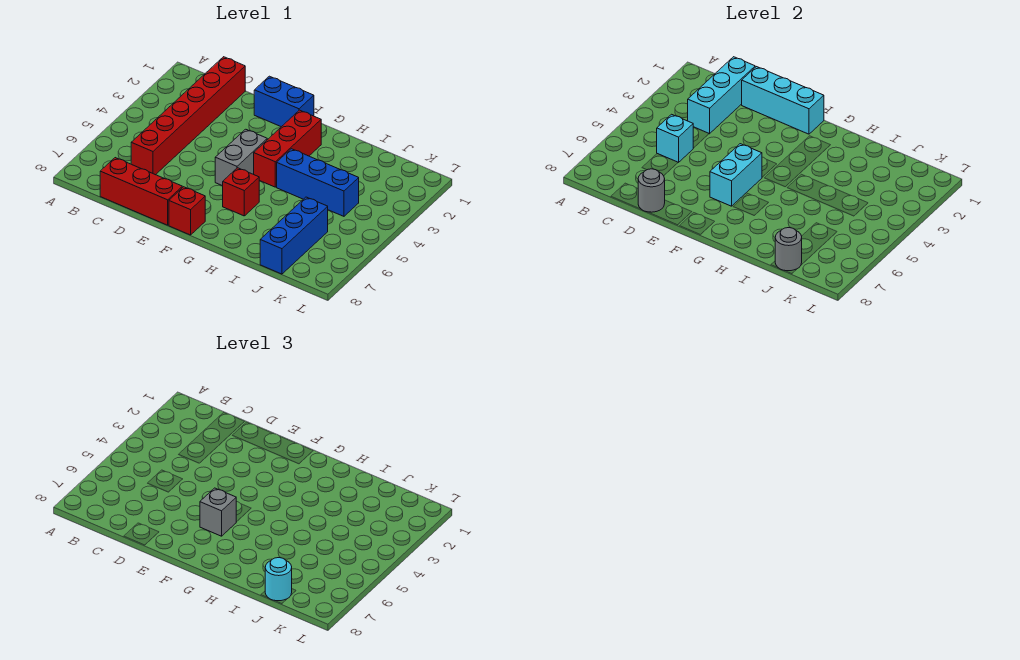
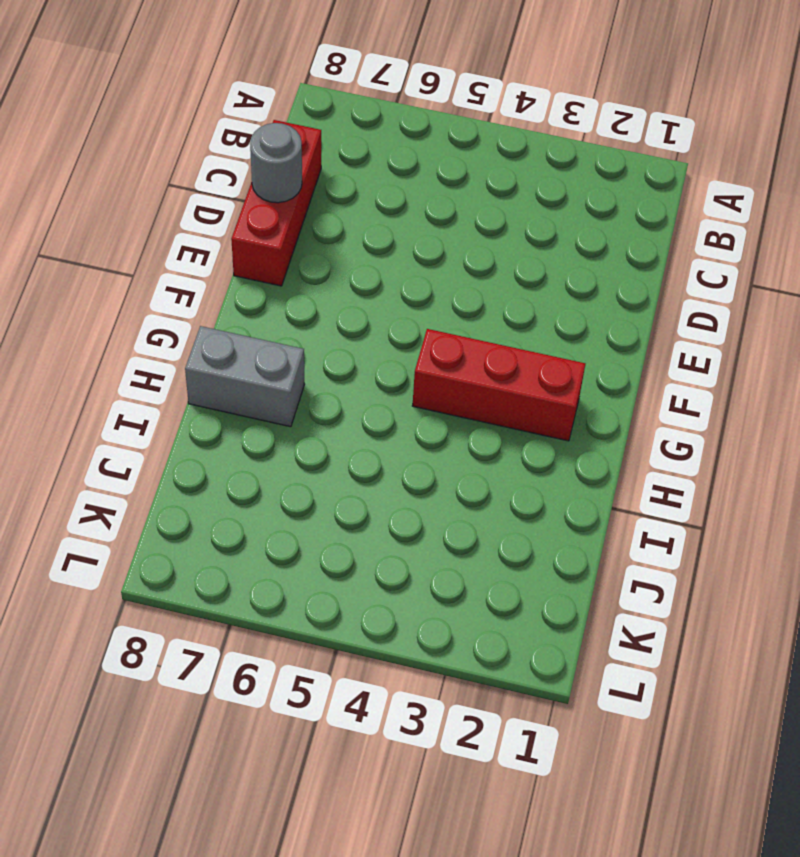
grey 1x2 brick [185,326,305,427] -> grey 1x2 brick moved to [215,129,267,186]
none -> red 1x6 brick [131,57,245,175]
none -> blue 1x2 brick [254,76,314,127]
none -> red 1x1 brick [169,187,205,235]

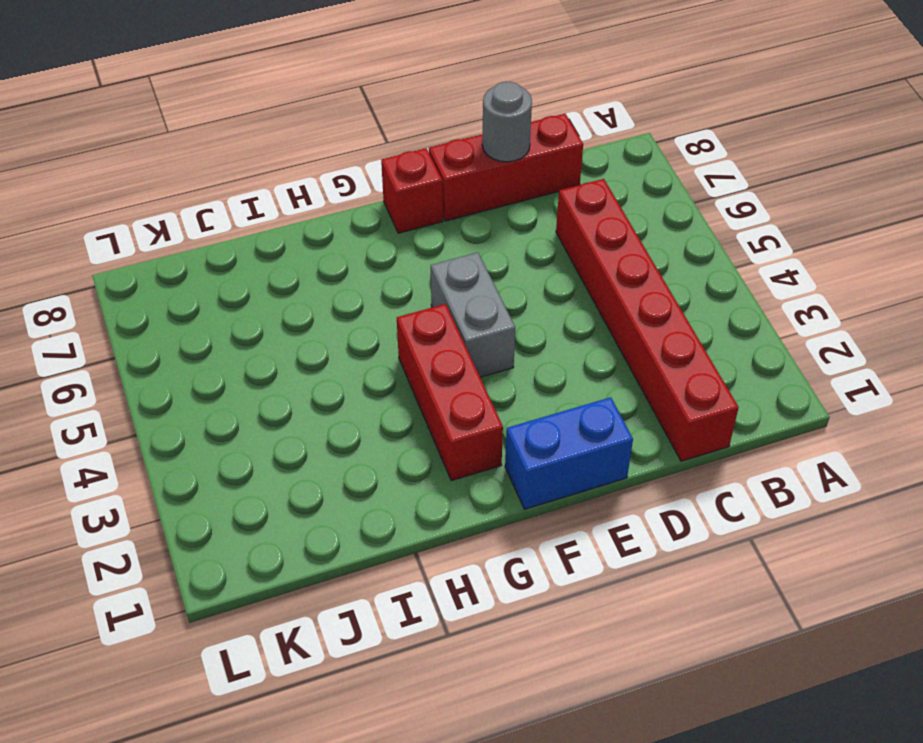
none -> red 1x1 brick [223,168,259,216]
none -> blue 1x3 brick [277,149,359,216]
none -> blue 1x3 brick [260,197,328,274]

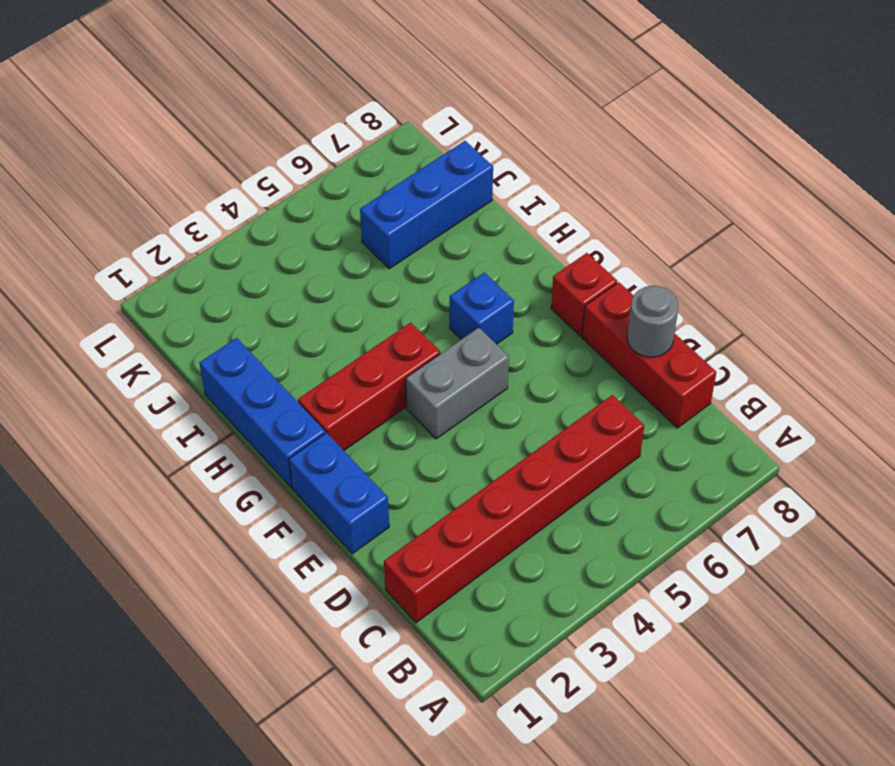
blue 1x3 brick [199,338,325,487] -> blue 1x3 brick moved to [277,149,359,216]
blue 1x1 brick [450,272,514,344] -> red 1x1 brick [223,168,259,216]
none -> cyan 1x3 brick [688,57,755,134]
none -> cyan 1x1 brick [657,114,693,163]
none -> cyan 1x3 brick [742,67,824,134]

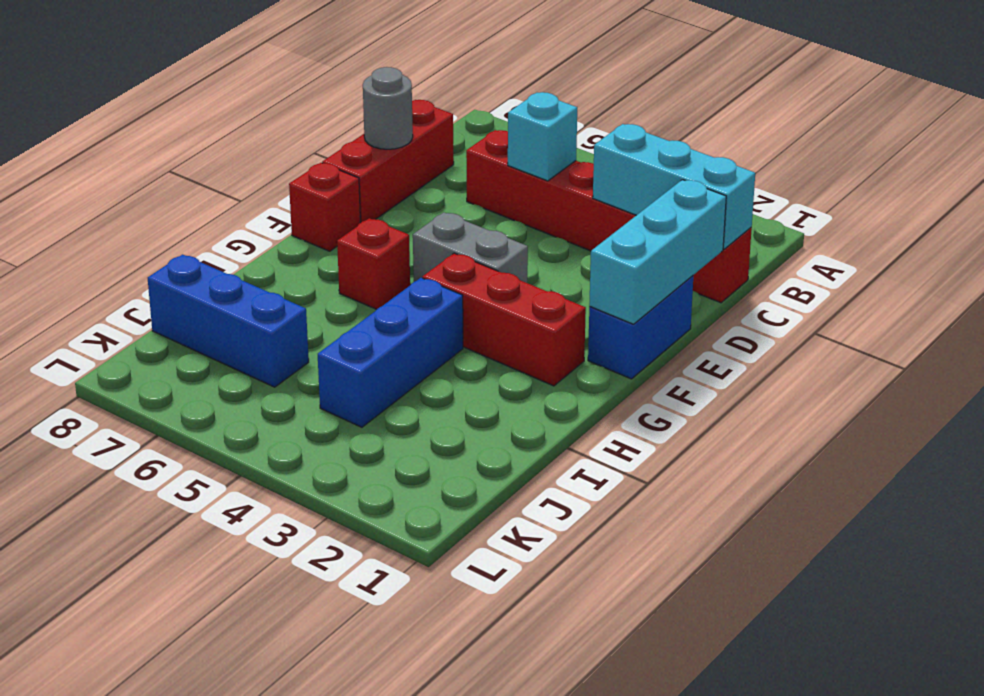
none -> cyan 1x2 brick [710,144,762,206]
none -> grey 1x1 round brick [775,228,802,271]
none -> grey 1x1 brick [200,488,236,536]

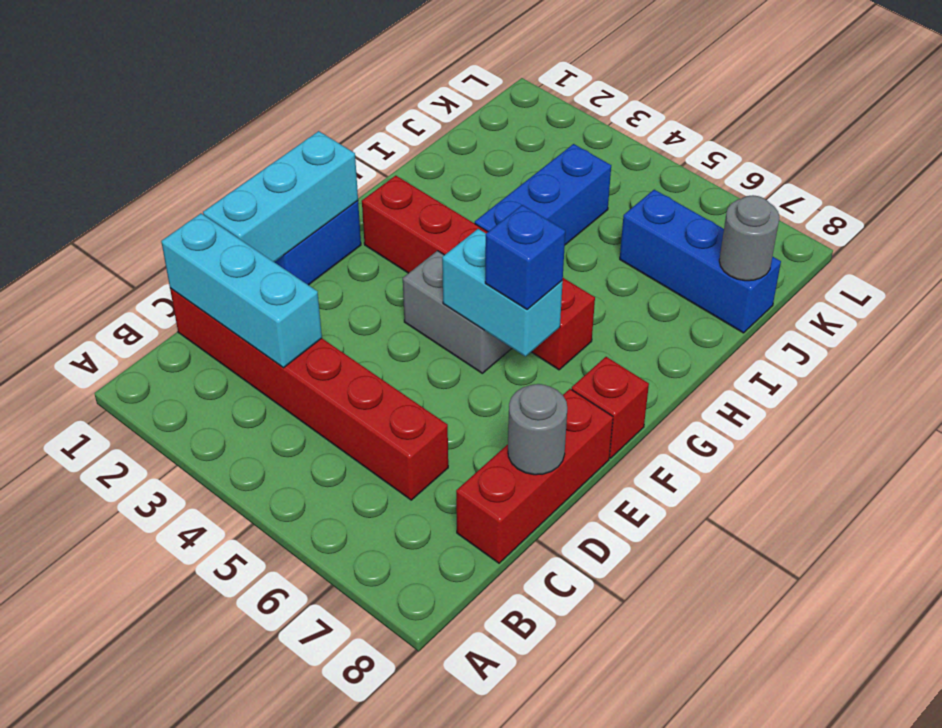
blue 1x1 brick [485,205,565,310] -> grey 1x1 brick [200,488,236,536]
none -> cyan 1x1 brick [657,114,693,163]
none -> cyan 1x1 round brick [265,558,292,601]

